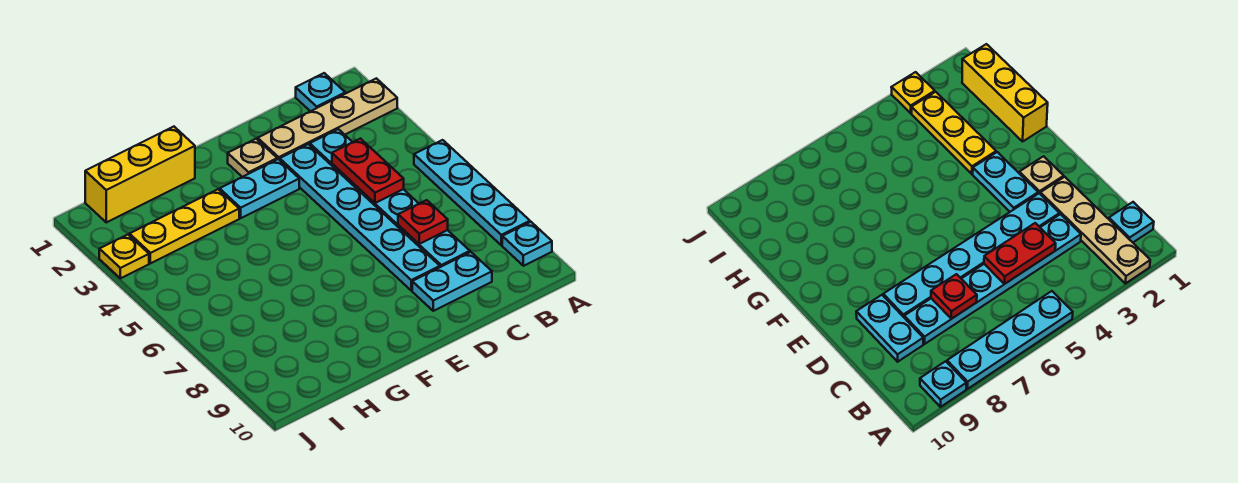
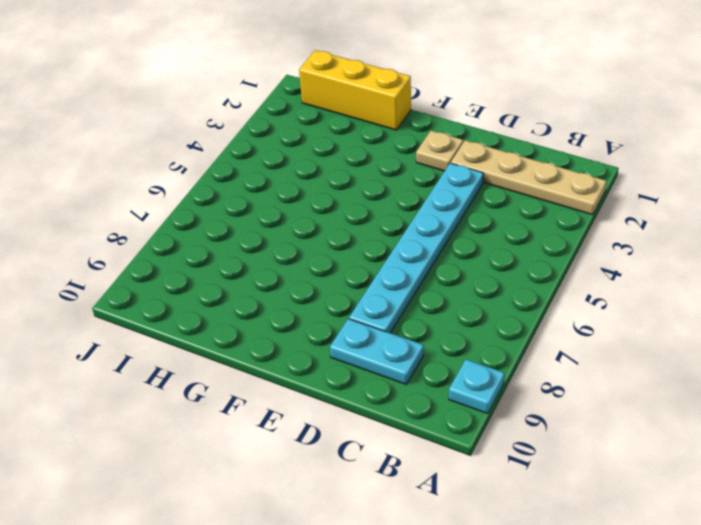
none -> cyan 1x4 plate [414,140,530,245]
none -> cyan 1x1 plate [296,73,345,111]
none -> cyan 1x6 plate [310,129,470,267]

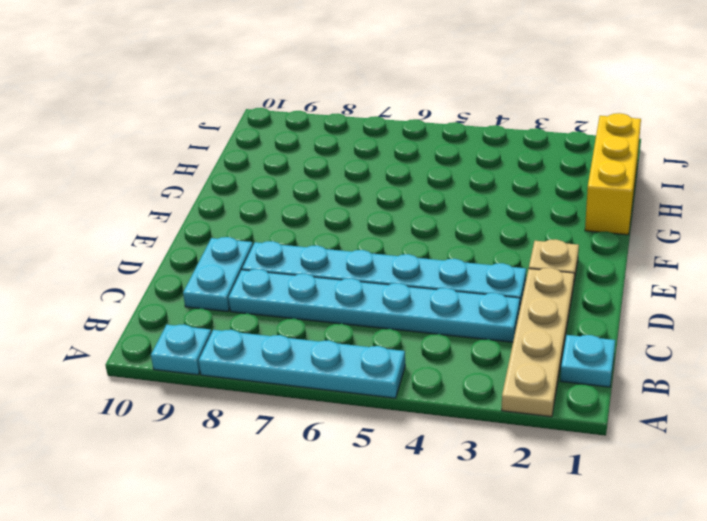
none -> cyan 1x2 plate [220,159,299,218]
none -> yellow 1x3 plate [129,189,239,263]
none -> yellow 1x1 plate [99,235,149,278]

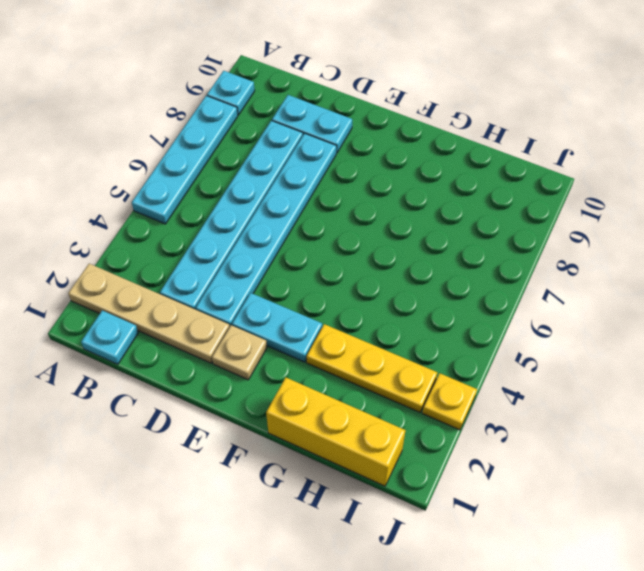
none -> red 1x2 plate [332,139,404,203]
none -> red 1x1 plate [398,200,448,244]

